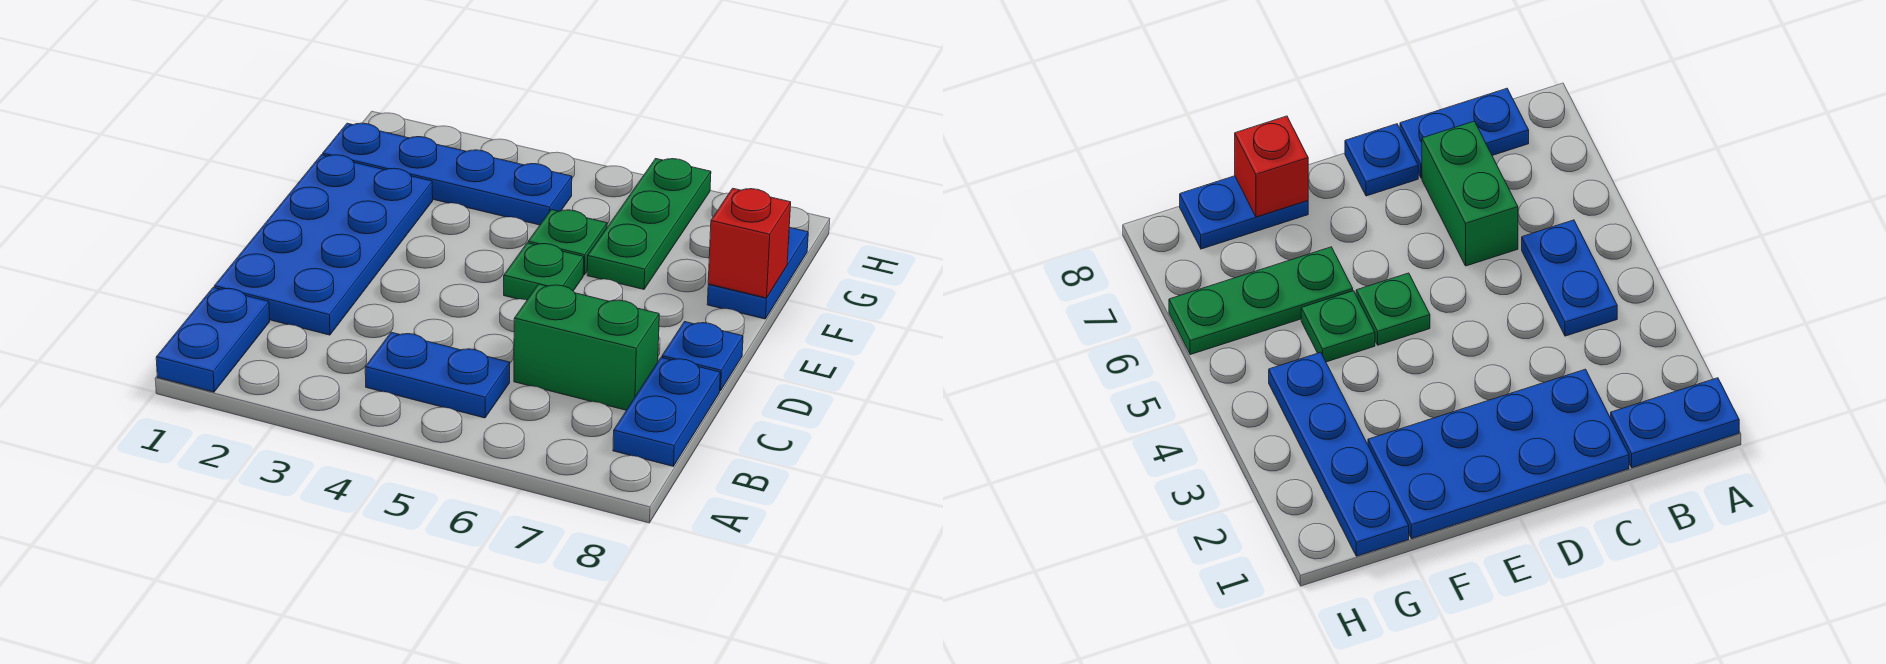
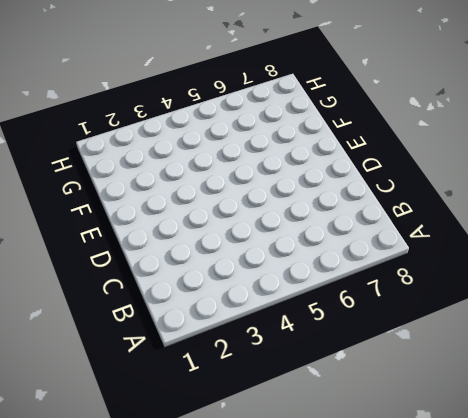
none -> blue 1x2 plate [156,288,270,392]
none -> blue 1x2 plate [365,332,510,418]
none -> blue 1x2 plate [613,358,720,466]

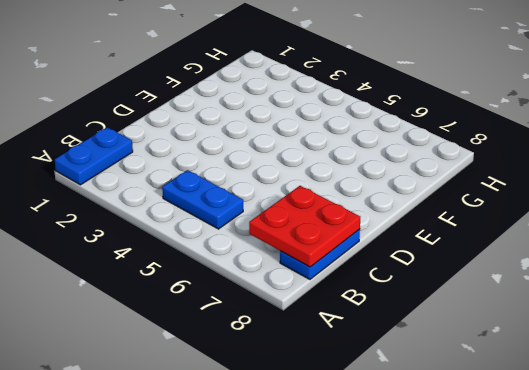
red 2x2 plate [249,186,360,267] -> none
none -> blue 2x4 plate [214,155,433,335]
none -> green 1x2 brick [514,284,659,410]
none -> blue 1x1 plate [662,322,743,391]

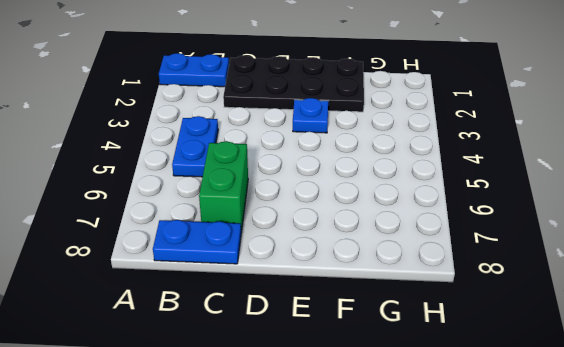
black 2x4 plate [223,55,364,112] -> blue 2x4 plate [214,155,433,335]
blue 1x1 plate [293,98,328,133] -> blue 1x1 plate moved to [662,322,743,391]
none -> green 1x1 plate [504,243,584,300]
none -> green 1x1 plate [528,210,607,275]
none -> green 1x3 plate [587,159,711,289]

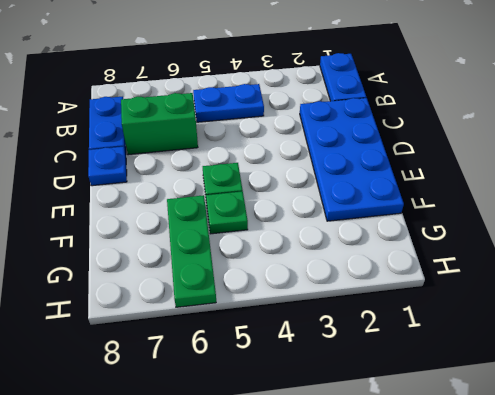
none -> blue 1x2 plate [707,227,808,319]
none -> blue 1x4 plate [323,123,572,225]
none -> red 1x1 brick [708,188,791,298]

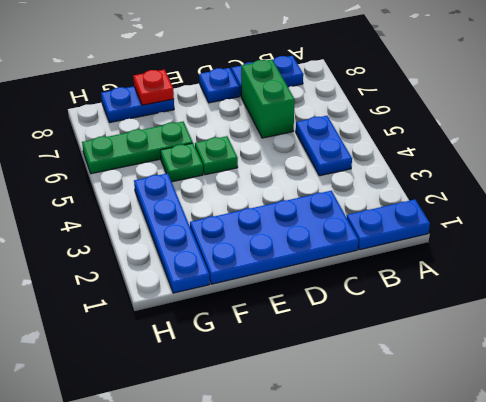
red 1x1 plate [133,70,174,105] -> red 1x1 brick [708,188,791,298]

